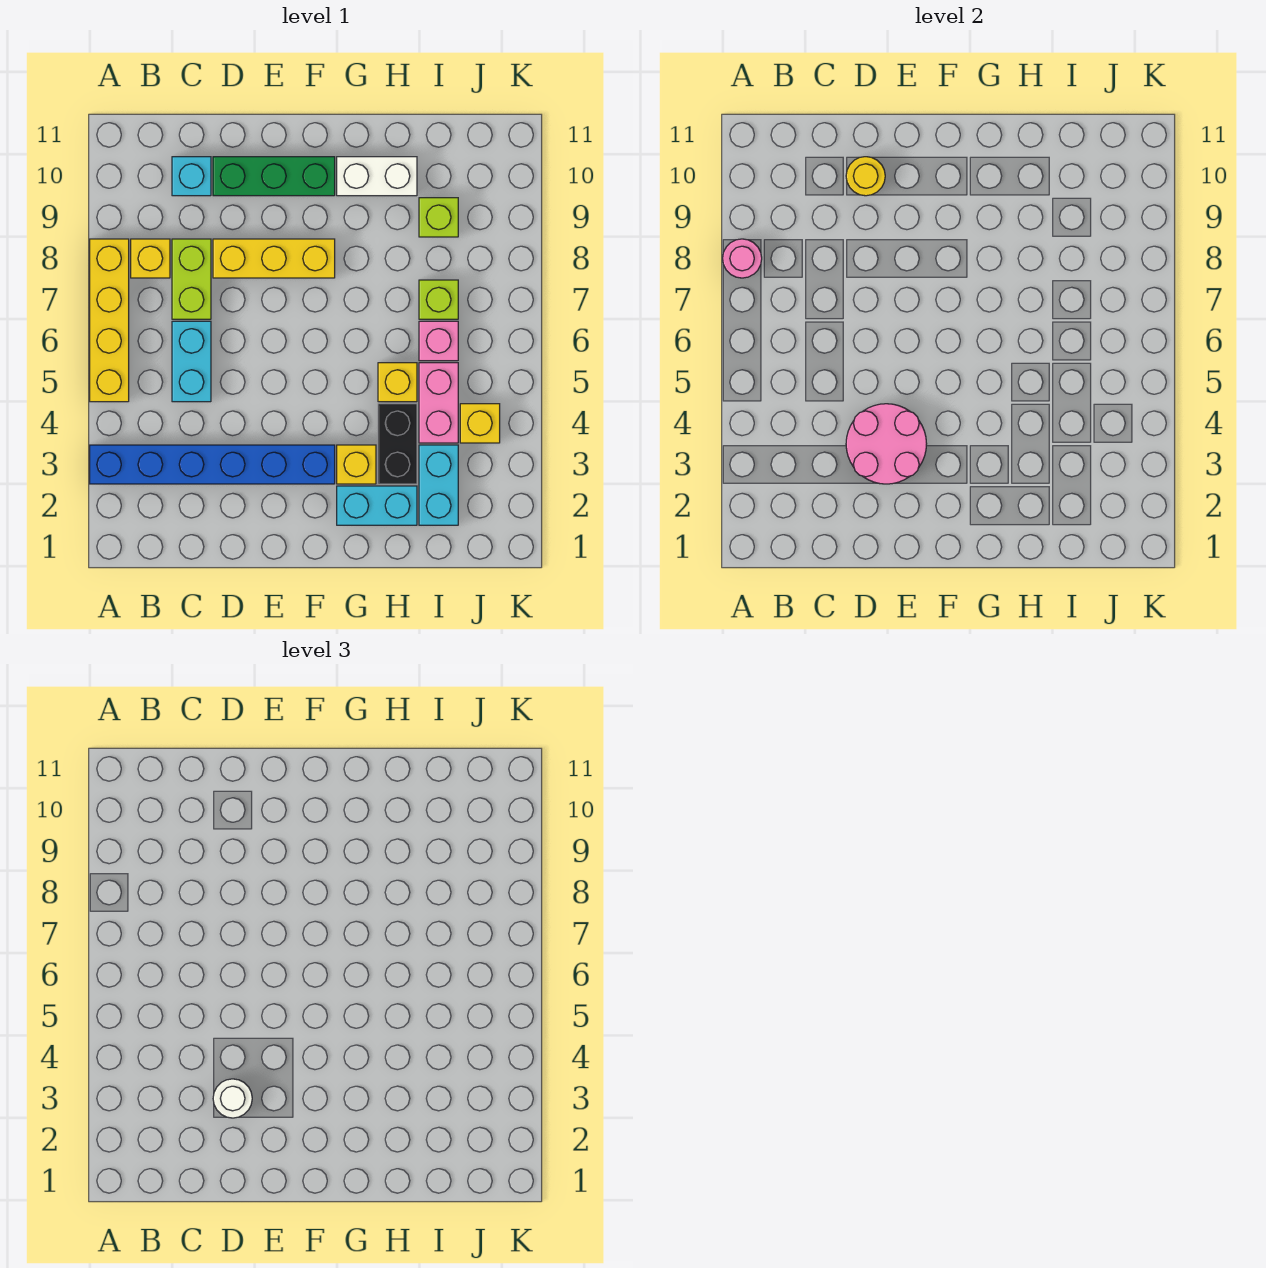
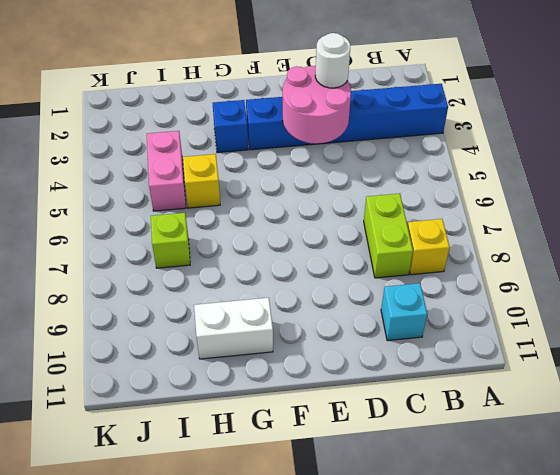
blue 1x1 brick [213,100,248,153] -> yellow 1x1 brick [337,445,376,484]
none -> yellow 1x4 brick [90,239,129,402]
none -> cyan 1x2 brick [172,321,211,402]
none -> yellow 1x3 brick [213,239,335,278]

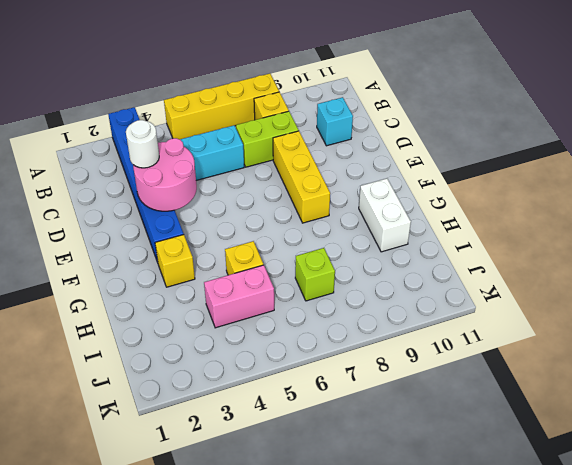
none -> green 1x3 brick [213,157,335,196]
none -> cyan 1x2 brick [337,486,417,525]
none -> black 1x2 brick [378,404,417,484]

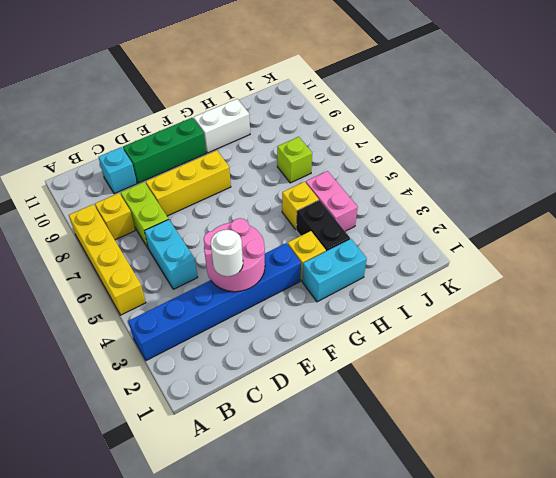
none -> cyan 1x2 brick [419,445,458,525]
none -> pink 1x1 brick [419,321,458,361]
none -> lime 1x1 brick [419,198,458,237]

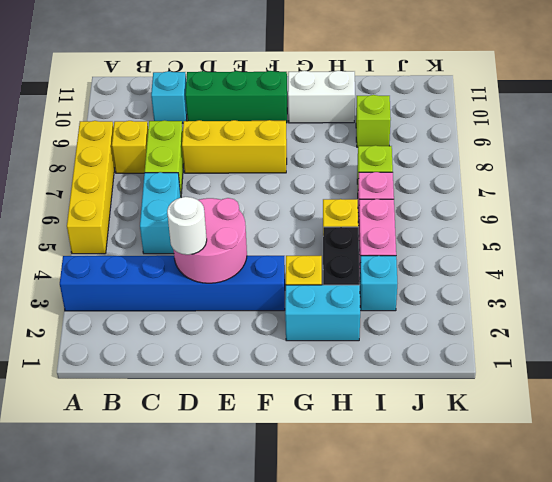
cyan 1x1 brick [360,256,397,311] -> cyan 1x2 brick [419,445,458,525]
none -> yellow 1x1 brick [460,404,500,443]
none -> pink 1x1 round brick [723,239,762,278]
none -> yellow 1x1 round brick [846,157,885,196]

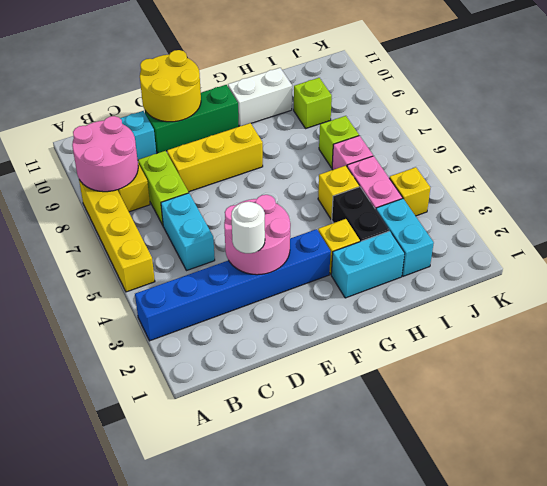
pink 2x2 round brick [72,116,138,192] -> pink 1x1 round brick [723,239,762,278]
yellow 2x2 round brick [140,50,201,122] -> yellow 1x1 round brick [846,157,885,196]

